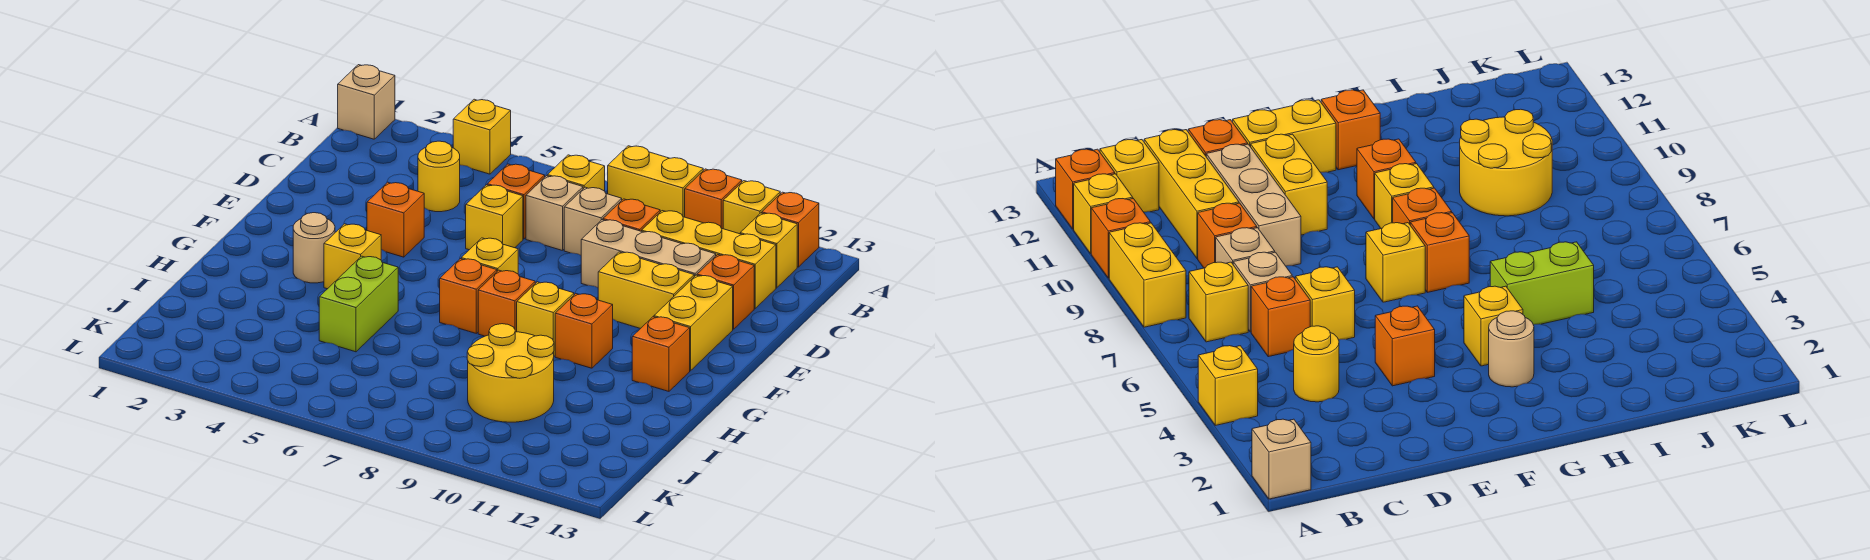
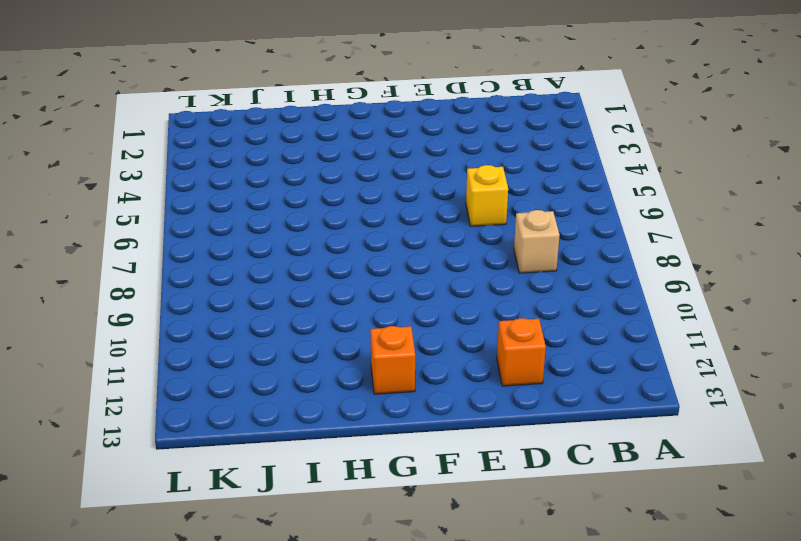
none -> tan 1x1 brick [338,65,395,139]
none -> yellow 1x1 brick [453,99,511,174]
none -> yellow 1x2 brick [608,146,703,217]
none -> orange 1x1 brick [685,169,742,229]

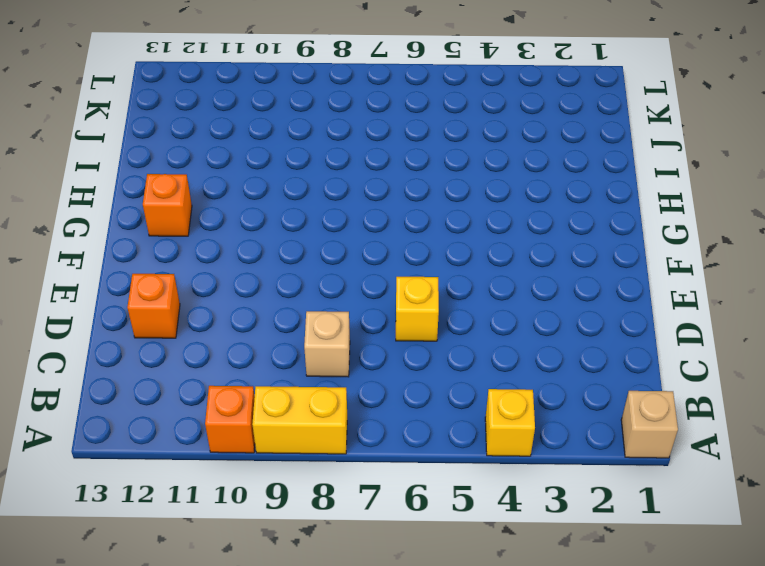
none -> yellow 1x1 brick [723,181,780,234]
none -> orange 1x1 brick [762,192,819,267]
none -> yellow 1x1 brick [547,155,605,191]
none -> yellow 1x1 brick [740,213,797,288]

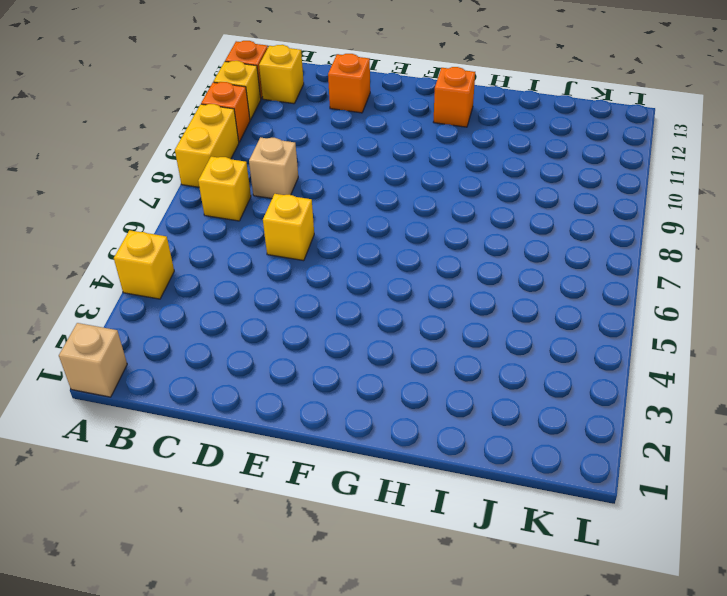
none -> yellow 1x1 round brick [418,141,460,212]
none -> orange 1x1 brick [487,164,545,239]
none -> tan 1x1 brick [526,176,583,251]
none -> orange 1x1 brick [603,199,660,231]

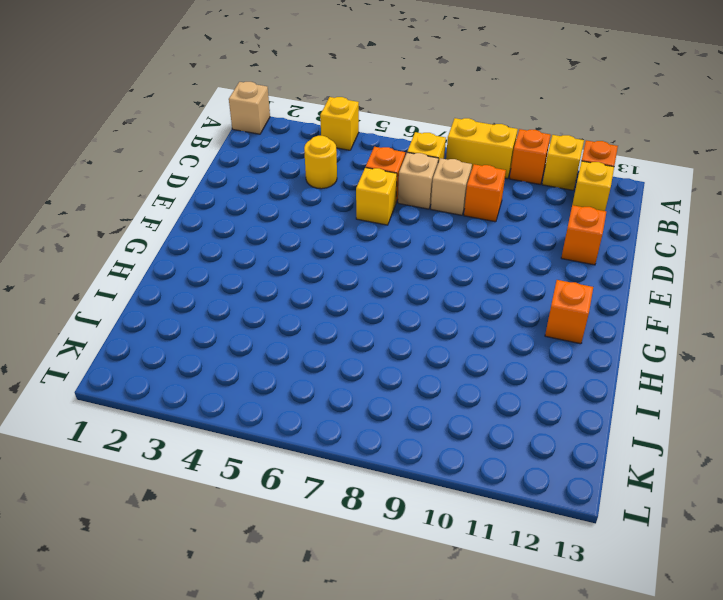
none -> yellow 1x3 brick [642,211,776,308]
none -> tan 1x3 brick [581,220,716,288]
none -> orange 1x1 brick [367,182,424,257]
none -> yellow 1x2 brick [598,252,694,329]

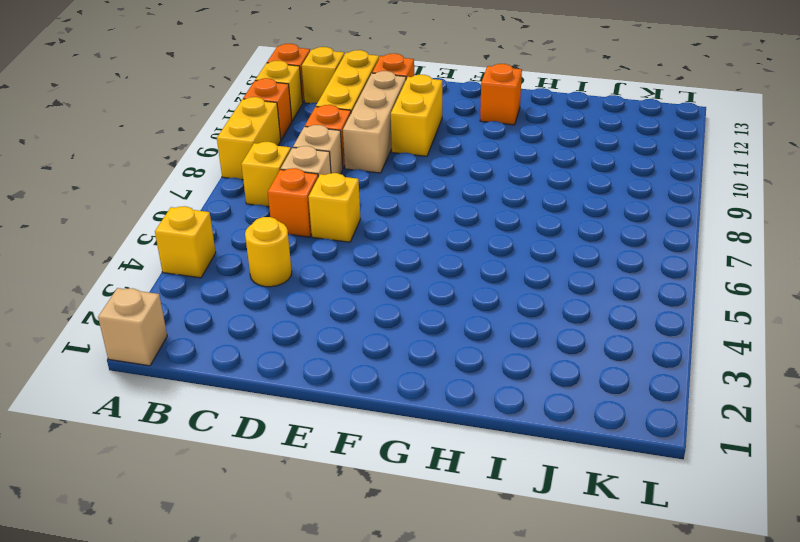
none -> orange 1x1 brick [367,182,424,257]
none -> yellow 1x2 brick [654,275,733,371]
none -> yellow 1x1 brick [461,238,518,274]
none -> tan 1x1 round brick [293,213,335,283]

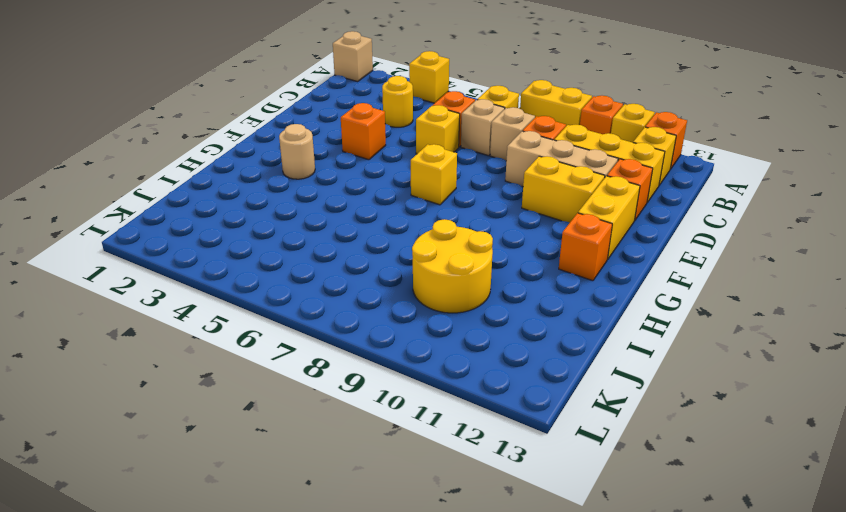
none -> yellow 1x1 brick [324,224,381,289]
none -> orange 1x1 brick [440,259,497,333]
none -> orange 1x1 brick [478,270,535,336]
none -> yellow 1x1 brick [517,282,574,356]

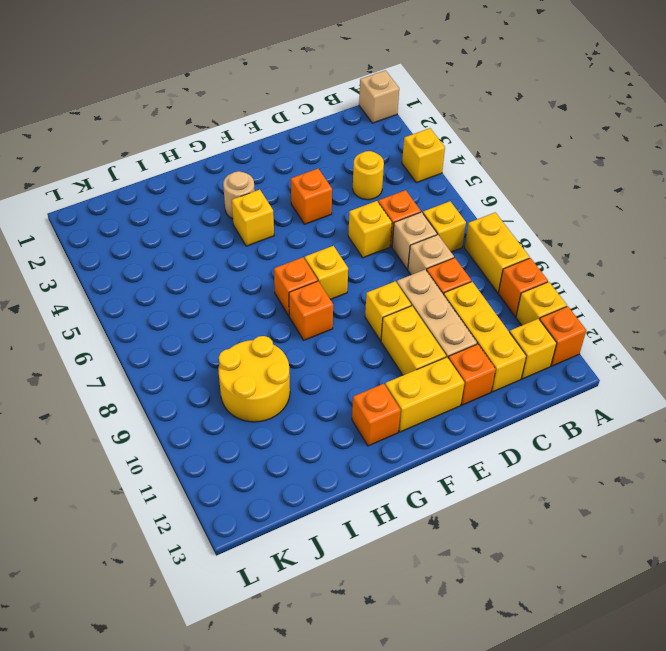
yellow 1x1 brick [365,281,411,341] -> yellow 1x1 brick moved to [517,282,574,356]
none -> orange 1x1 brick [555,293,613,368]
none -> lime 1x2 brick [319,256,398,352]

